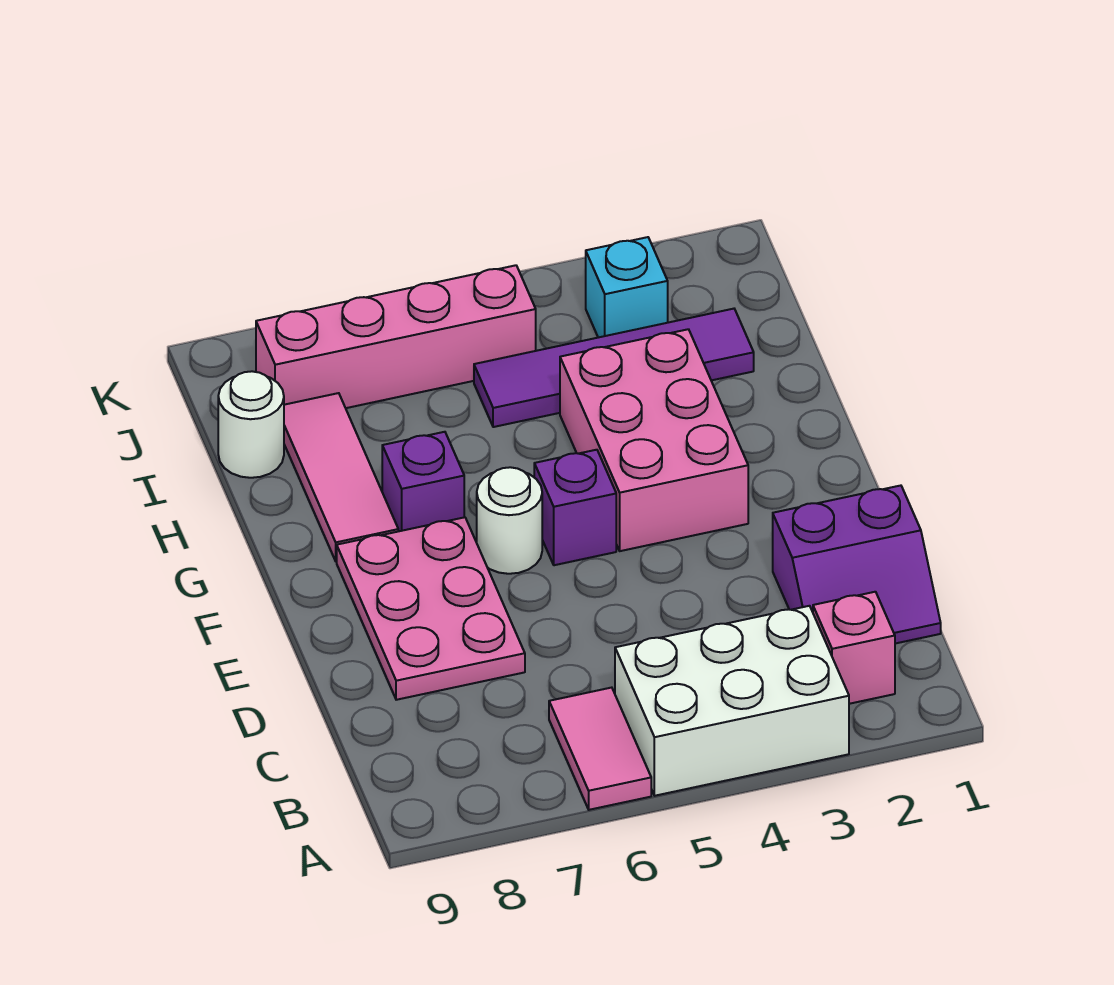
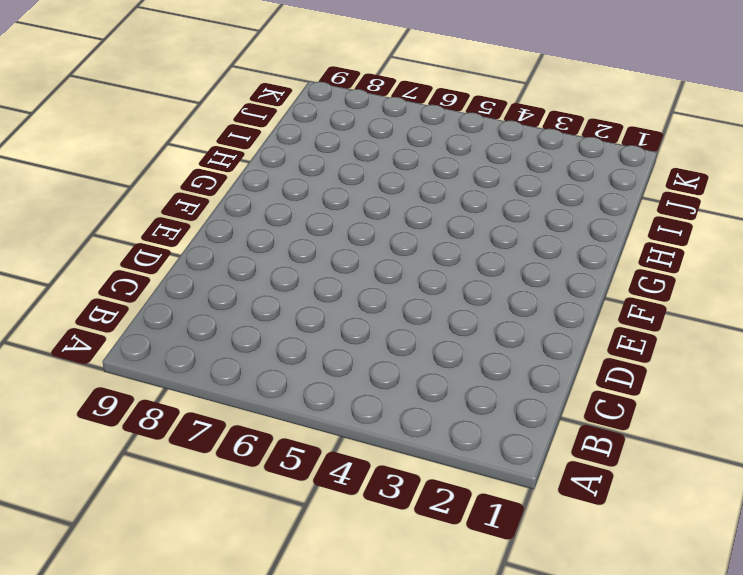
none -> white 2x3 brick [615,606,849,796]
none -> pink 1x2 tile [549,688,651,810]
none -> pink 1x1 brick [813,592,895,704]

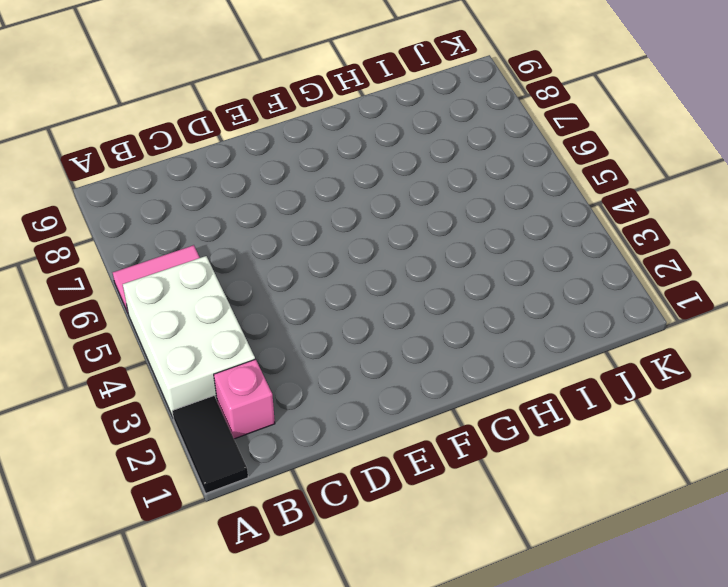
black 1x2 tile [172,396,248,493] -> none
none -> purple 2x2 slope [773,486,941,644]
none -> pink 2x3 plate [337,517,525,700]
none -> pink 2x3 brick [560,329,748,551]

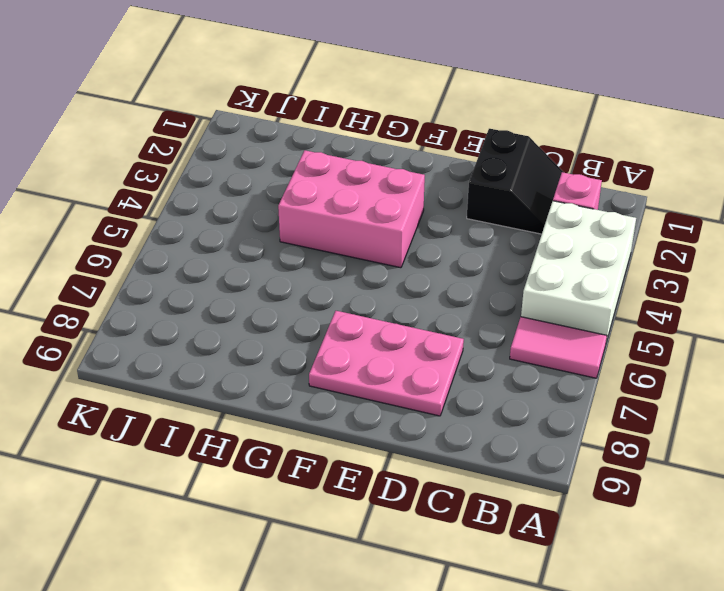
black 2x2 slope [467,129,564,234] -> purple 2x2 slope [773,486,941,644]
none -> purple 1x1 brick [534,450,616,565]
none -> white 1x1 round brick [477,467,542,574]
none -> purple 1x1 brick [382,432,464,531]

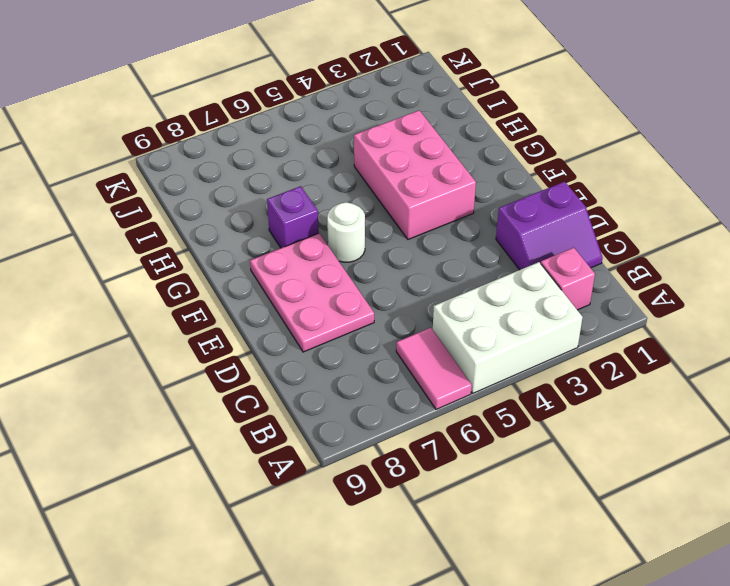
none -> purple 1x1 brick [534,450,616,565]
none -> pink 1x3 tile [284,393,398,561]
none -> purple 1x4 tile [474,309,754,427]

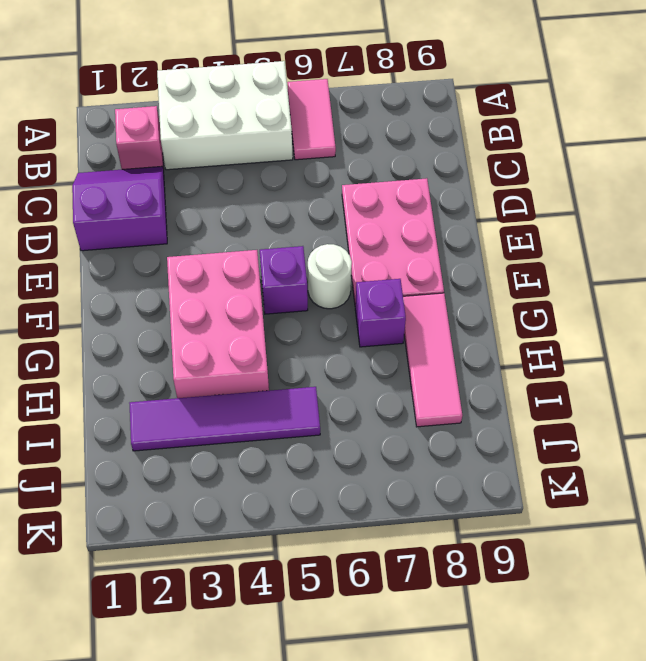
none -> white 1x1 round brick [218,371,284,478]
none -> cyan 1x1 brick [586,237,668,338]
none -> pink 1x4 brick [256,265,536,408]

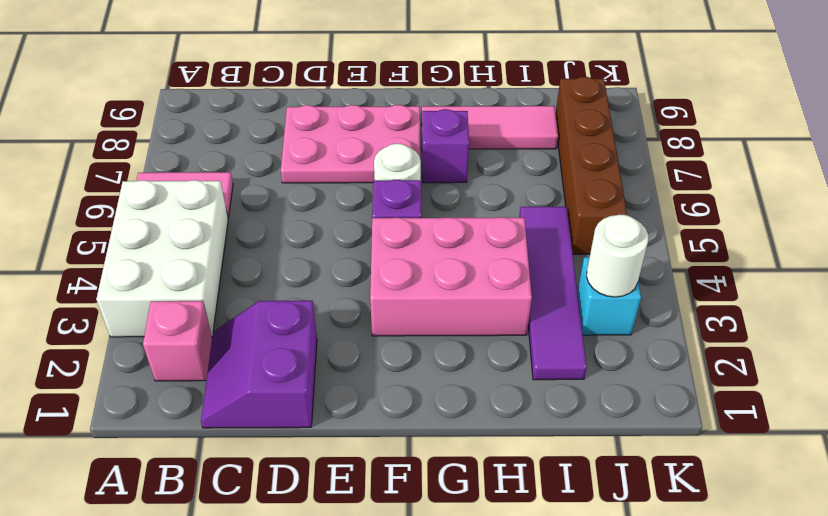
white 1x1 round brick [587,215,648,297] -> white 1x1 round brick moved to [218,371,284,478]
brown 1x4 brick [556,77,627,254] -> pink 1x4 brick [256,265,536,408]

